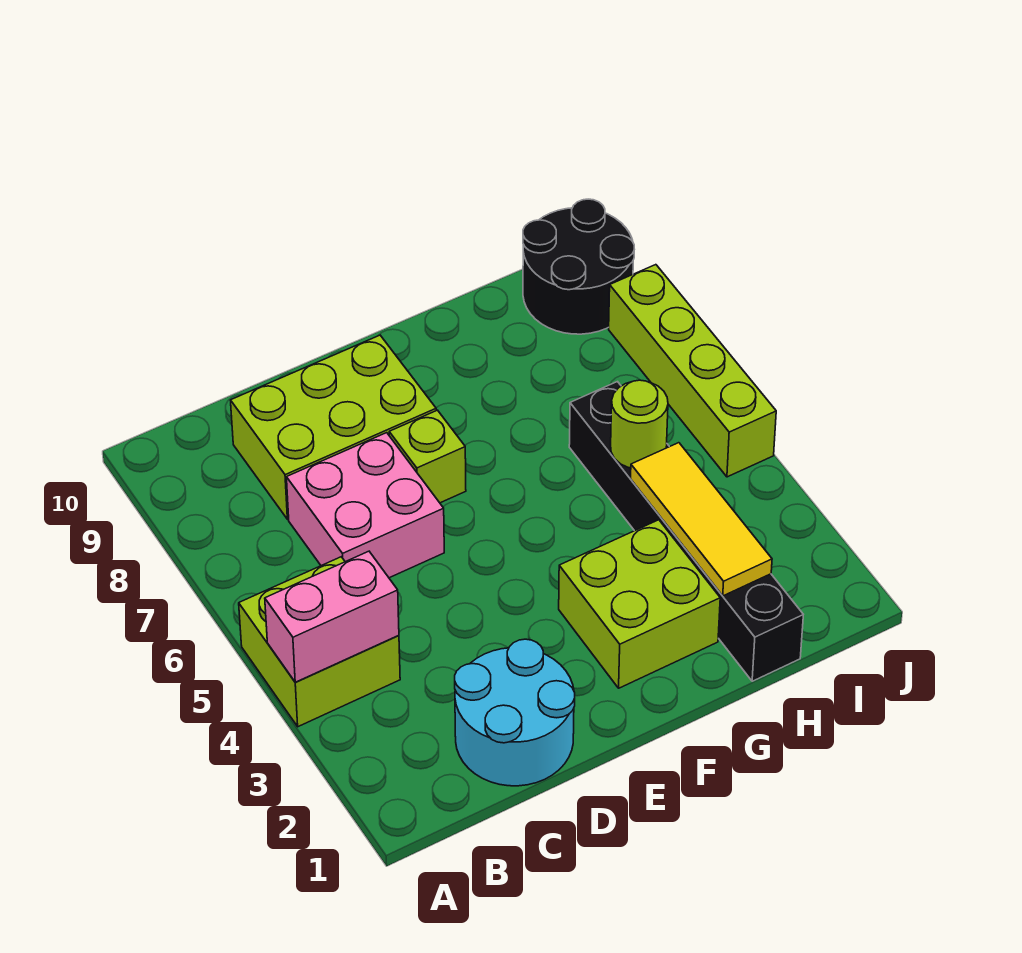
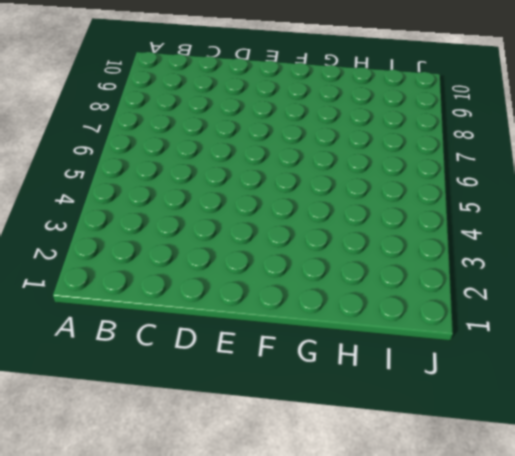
none -> lime 2x2 brick [239,557,400,727]
none -> cyan 2x2 round brick [455,639,575,786]
none -> pink 2x2 brick [287,433,444,578]

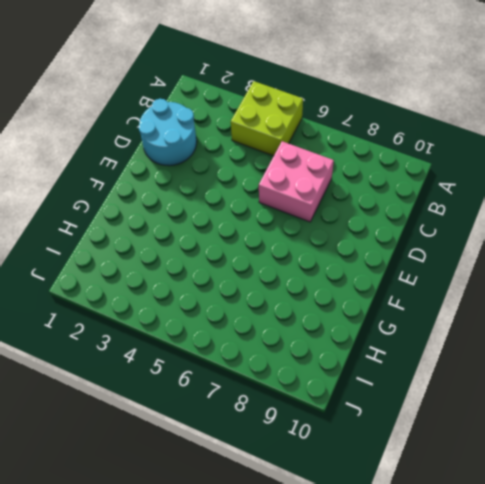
none -> lime 2x3 brick [231,335,436,519]
none -> lime 1x1 brick [389,410,466,503]
none -> lime 2x2 brick [559,520,720,688]

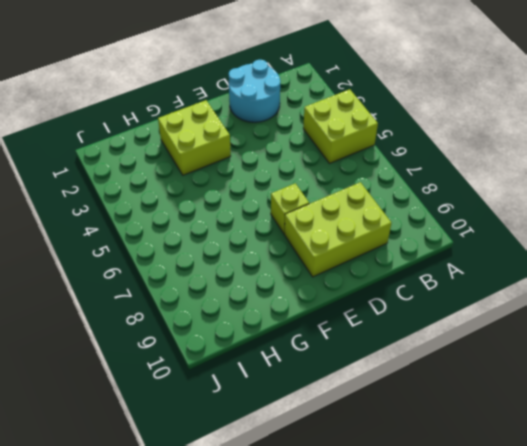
none -> pink 2x2 brick [287,433,444,578]
none -> black 1x6 brick [569,382,803,681]
none -> black 2x2 round brick [523,199,634,334]

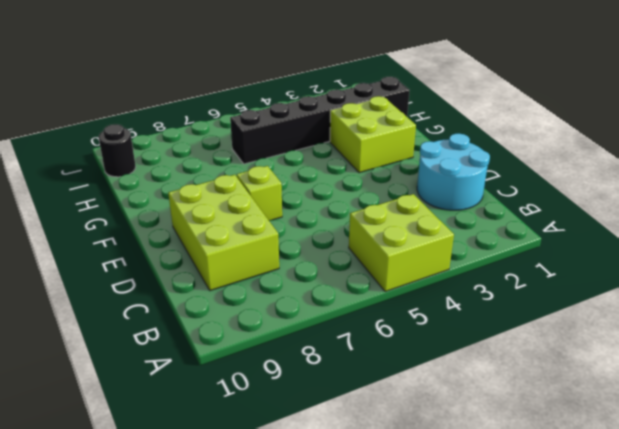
black 1x1 round brick [99,124,136,177] -> black 2x2 round brick [523,199,634,334]
none -> pink 2x2 brick [287,433,444,578]
none -> lime 1x4 brick [609,265,776,477]
none -> pink 1x2 brick [265,551,399,682]

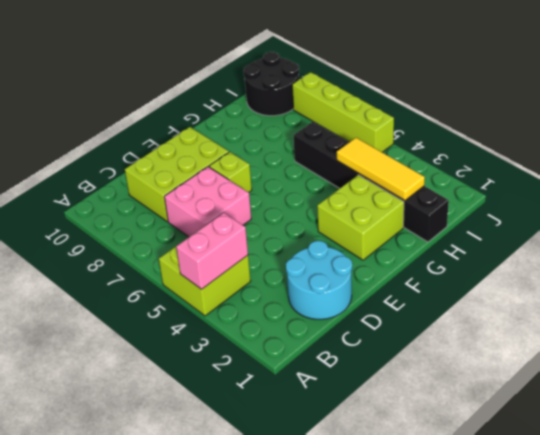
none -> lime 1x1 round brick [611,380,668,468]

